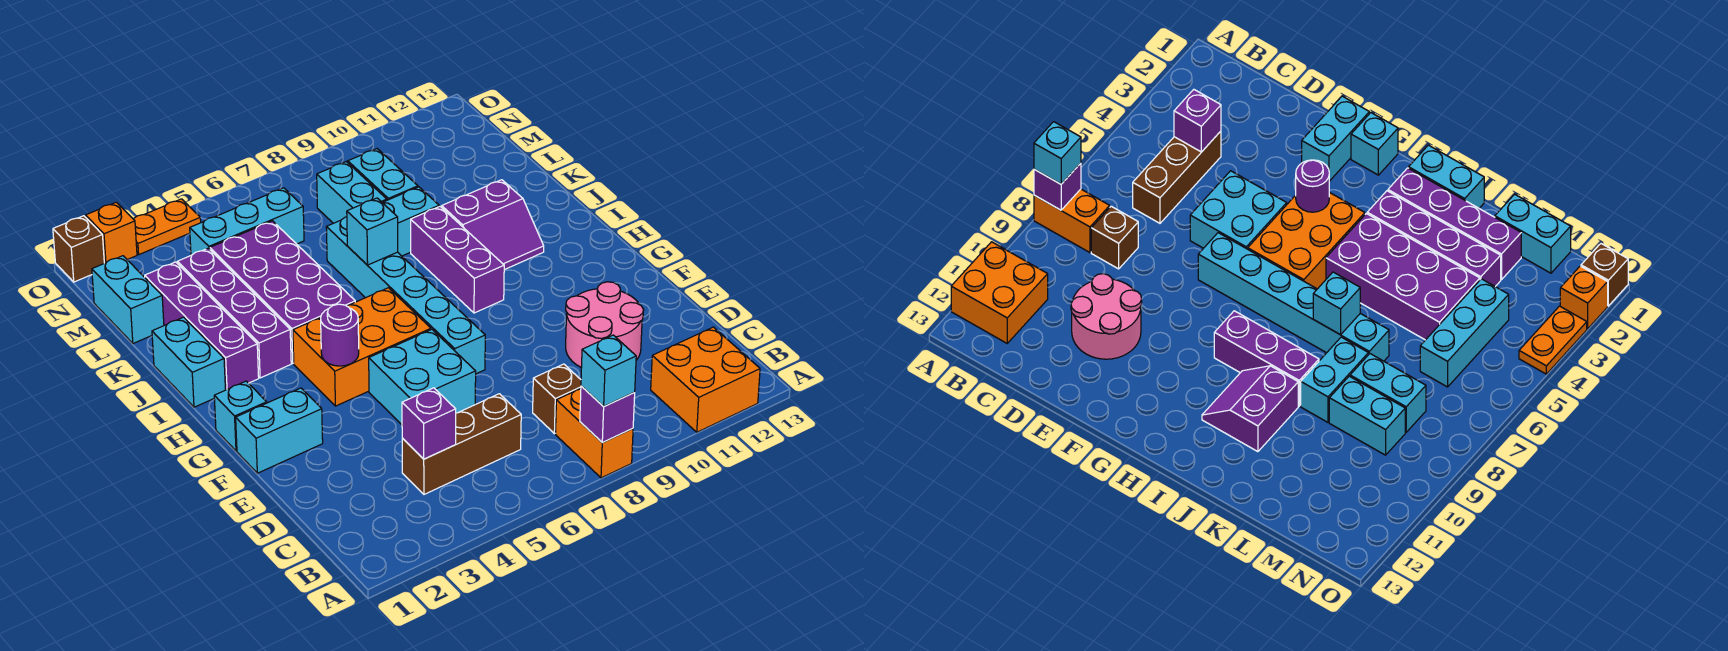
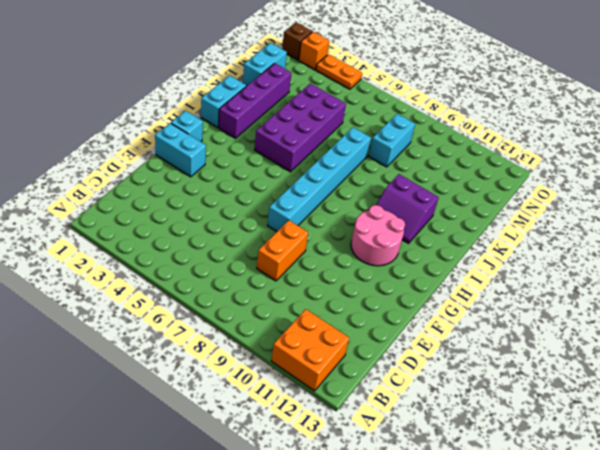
orange 1x2 brick [257,220,308,281] -> orange 1x2 brick moved to [556,389,633,478]
pink 2x2 round brick [351,205,405,266] -> pink 2x2 round brick moved to [566,282,644,368]
none -> brown 1x3 brick [402,394,521,494]
none -> brown 1x1 brick [533,364,581,434]
none -> cyan 2x2 brick [369,330,476,425]

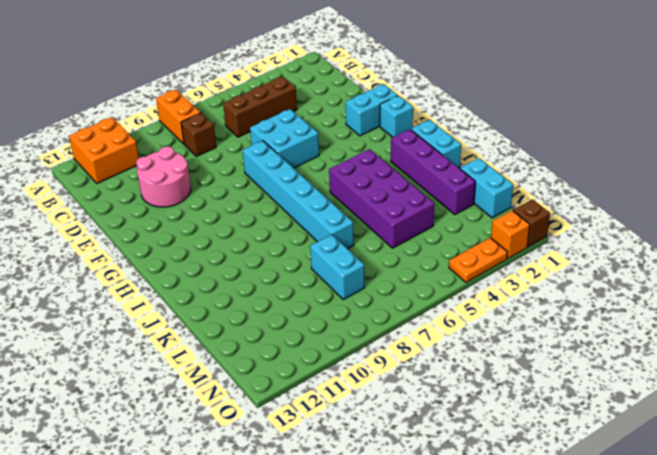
none -> orange 2x3 brick [293,288,431,406]
none -> purple 1x3 brick [411,206,504,313]
none -> purple 1x4 brick [177,248,291,378]

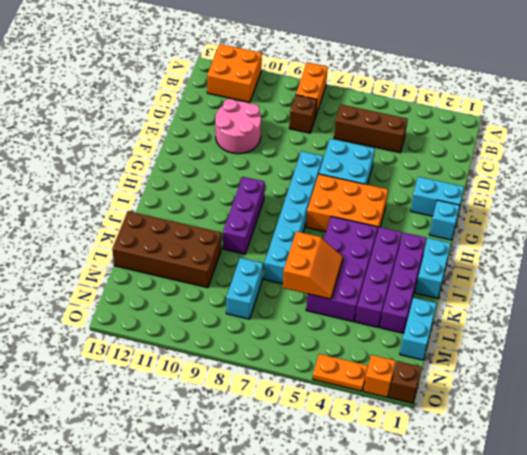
orange 2x2 slope [283,231,343,299] -> none
brown 2x4 brick [112,211,221,288] -> none
none -> purple 2x2 slope [442,180,544,270]
none -> cyan 1x2 brick [382,187,439,256]
none -> cyan 1x2 brick [348,149,418,200]

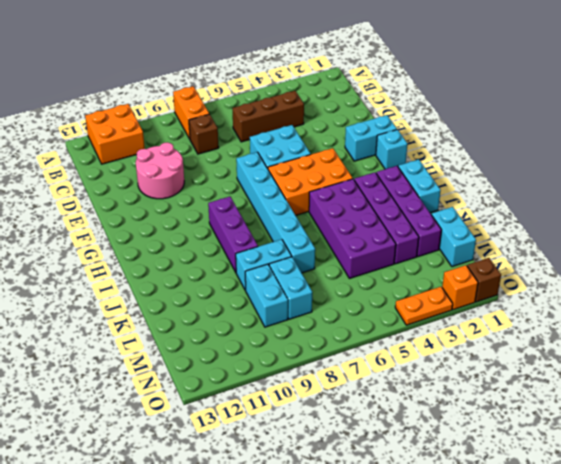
none -> purple 2x2 slope [442,180,544,270]
none -> cyan 1x3 brick [190,188,304,255]
none -> purple 1x1 brick [580,386,635,442]

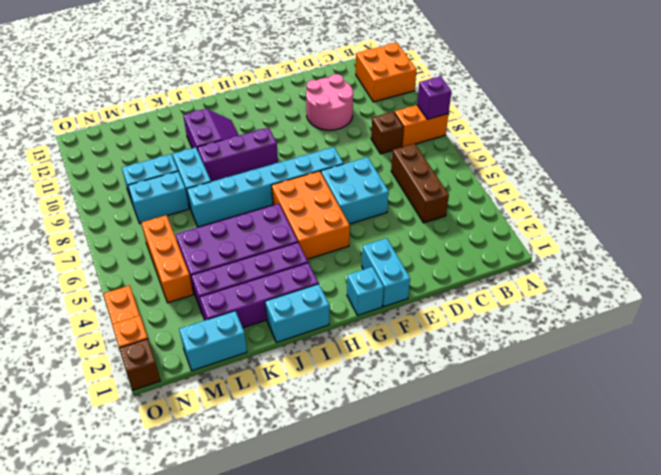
orange 1x3 brick [142,215,193,303] -> cyan 1x3 brick [190,188,304,255]
none -> purple 1x1 brick [402,388,456,459]
none -> purple 1x1 round brick [321,304,359,366]
none -> cyan 1x1 brick [347,198,398,265]

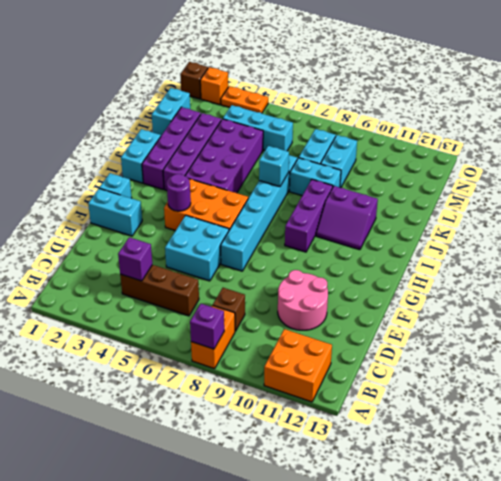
none -> cyan 1x1 brick [581,335,636,406]

